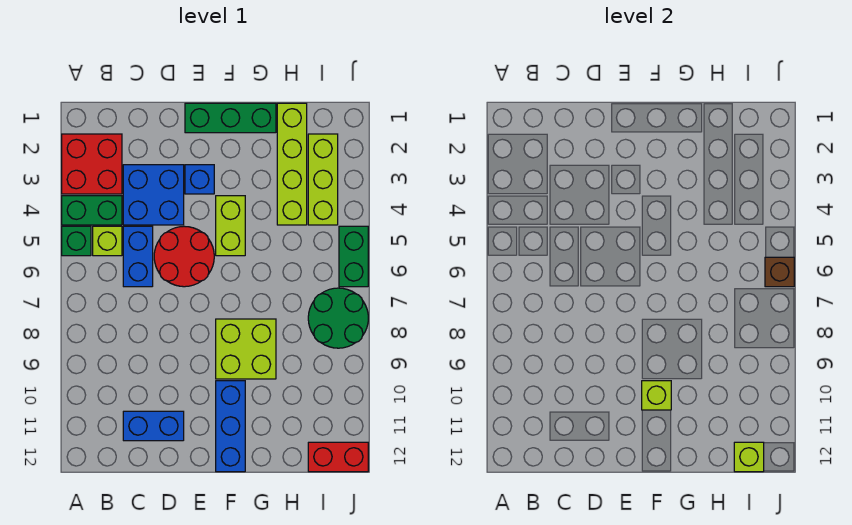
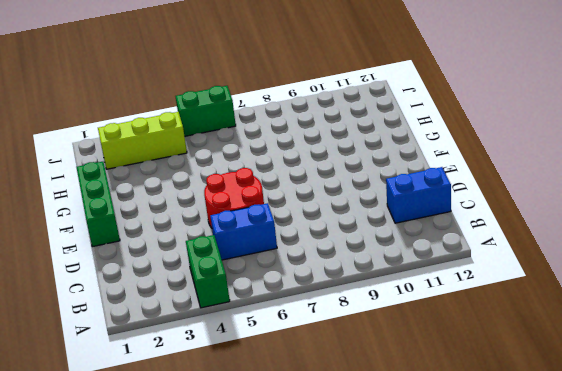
blue 1x2 brick [386,167,451,223] -> blue 1x2 brick turned to [123,411,184,441]
none -> red 2x2 brick [62,134,122,194]
none -> green 1x1 brick [62,226,91,256]
none -> lime 1x1 brick [93,226,122,256]

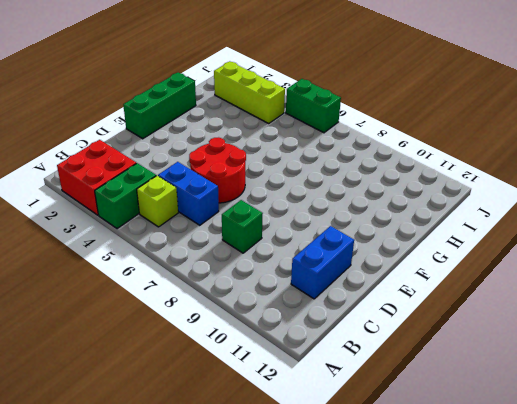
green 1x1 brick [222,200,263,253] -> green 1x1 brick moved to [62,226,91,256]
none -> blue 2x2 brick [123,165,184,225]
none -> blue 1x1 brick [185,165,214,194]
none -> lime 1x2 brick [216,196,245,256]

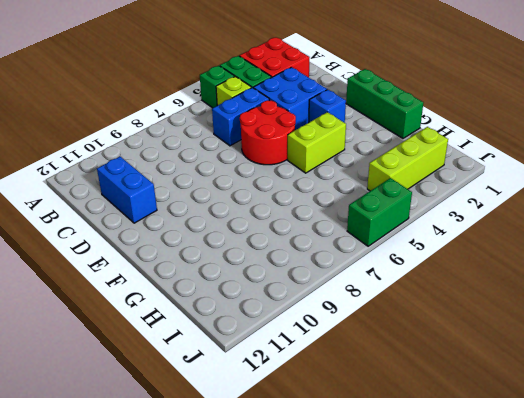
none -> lime 2x2 brick [216,319,276,379]
none -> blue 1x3 brick [216,381,245,472]
none -> lime 1x4 brick [277,103,307,225]

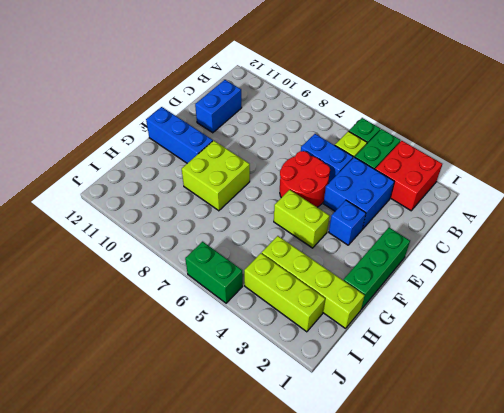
none -> green 2x2 round brick [308,288,368,348]
none -> red 1x2 brick [308,442,368,472]
none -> lime 1x1 brick [642,381,671,410]

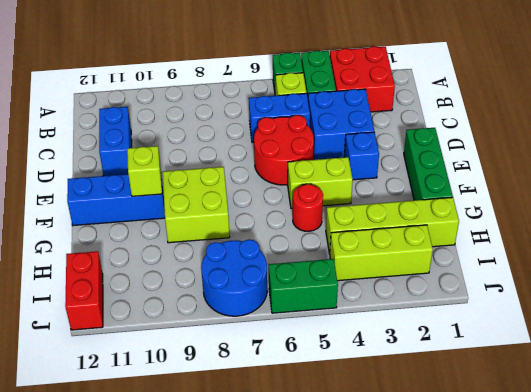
red 1x1 round brick [293,184,323,231] -> none
blue 2x2 round brick [201,240,267,316] -> green 2x2 round brick [308,288,368,348]
none -> lime 1x1 brick [734,442,764,472]
none -> brown 1x1 brick [765,257,794,287]

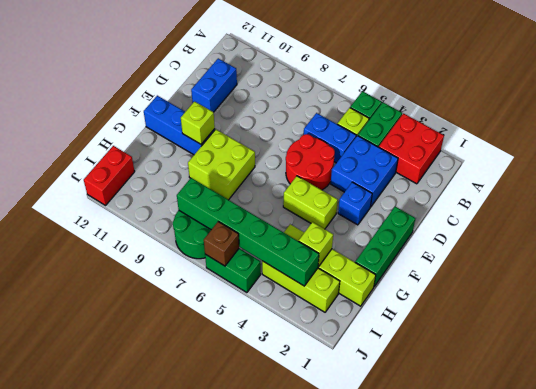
lime 1x1 brick [299,222,333,267] -> lime 1x1 brick moved to [734,442,764,472]
green 1x6 brick [177,178,319,286] -> none

